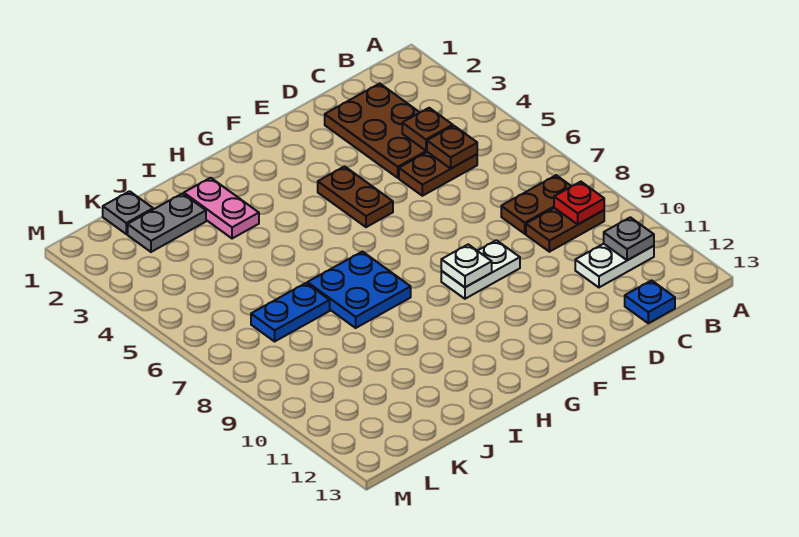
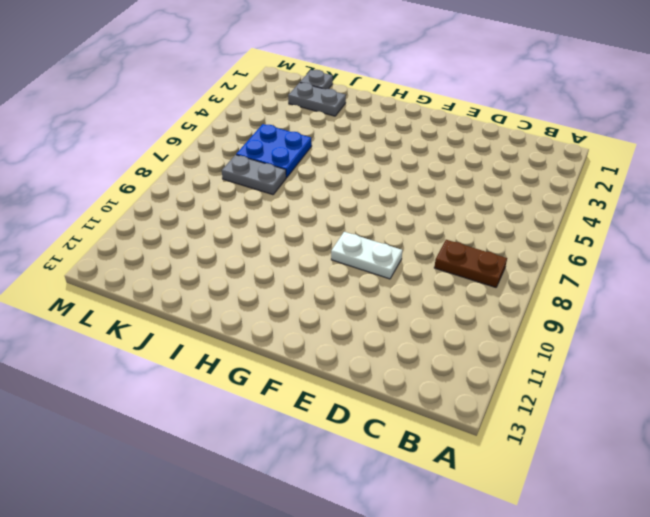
blue 2x2 plate [236,124,312,178] -> blue 2x2 plate moved to [307,252,411,328]
grey 1x2 plate [222,155,286,195] -> blue 1x2 plate [251,283,330,341]
none -> brown 1x2 plate [526,208,604,252]
none -> white 1x2 plate [575,244,654,287]
none -> brown 2x3 plate [325,83,427,178]

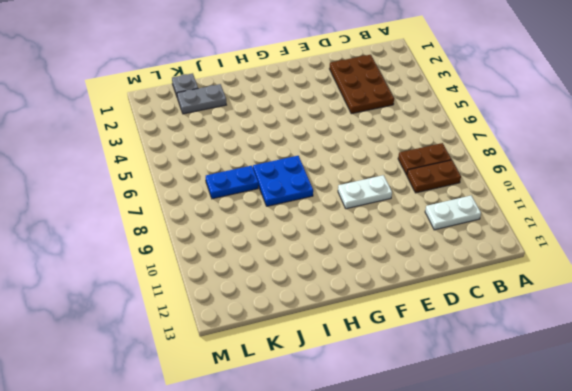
none -> brown 1x2 plate [399,152,477,196]
none -> blue 1x1 plate [625,280,675,323]
none -> brown 1x2 plate [318,166,393,227]

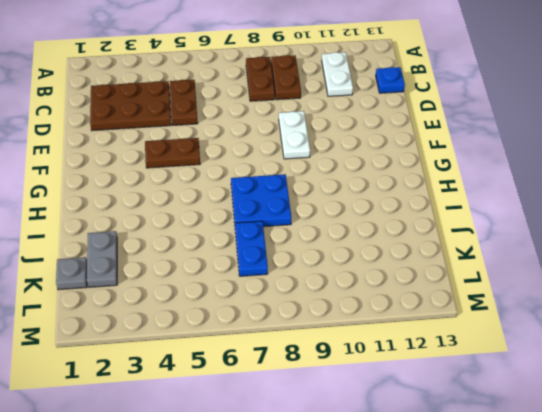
none -> pink 1x2 plate [184,178,259,239]
none -> red 1x1 plate [554,182,604,224]
none -> grey 1x1 plate [604,217,654,260]

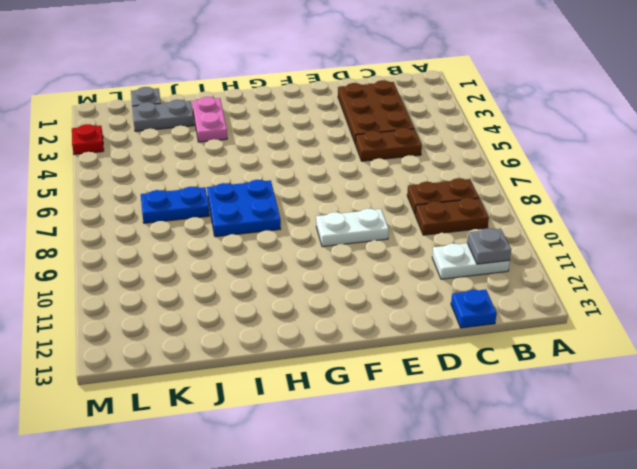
red 1x1 plate [72,124,104,154] -> red 1x1 plate moved to [554,182,604,224]
none -> brown 1x2 plate [318,166,393,227]
none -> brown 1x1 plate [402,108,453,151]
none -> brown 1x1 plate [427,126,477,168]

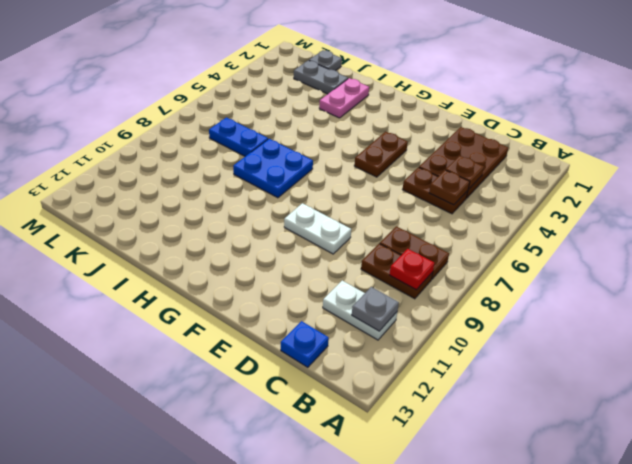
none -> white 1x1 plate [441,244,492,287]

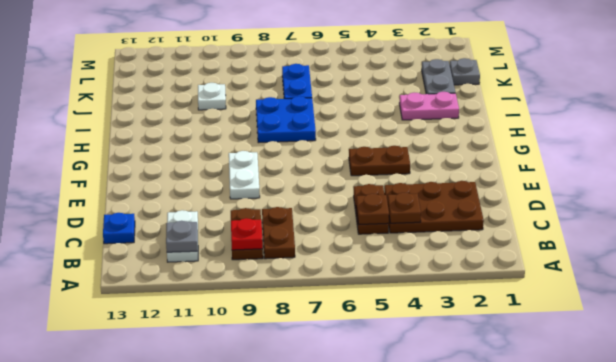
white 1x1 plate [198,83,226,110] -> white 1x1 plate moved to [441,244,492,287]

